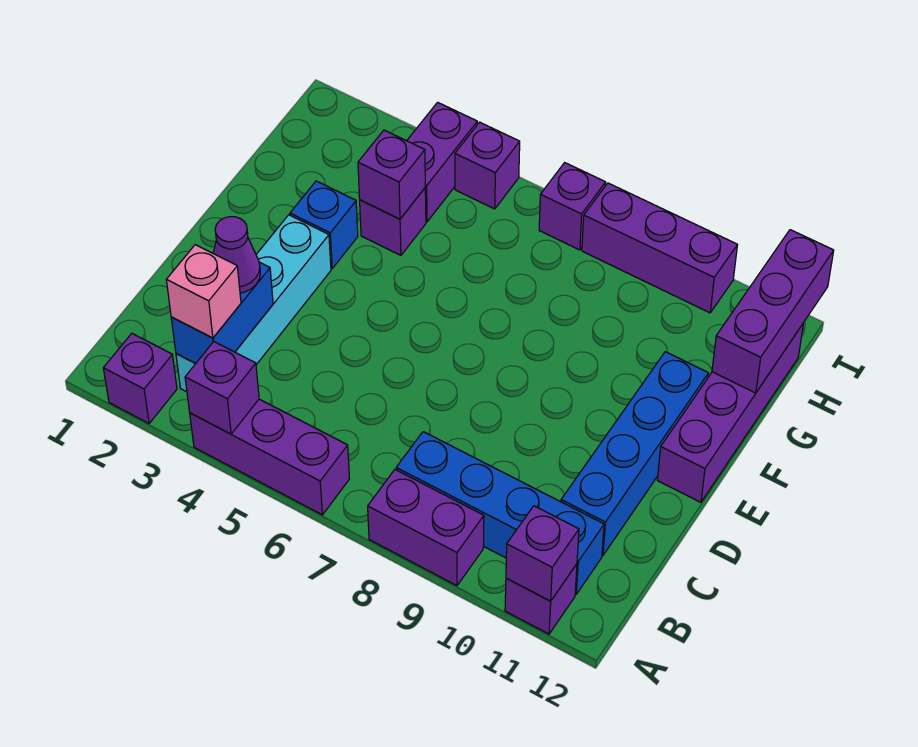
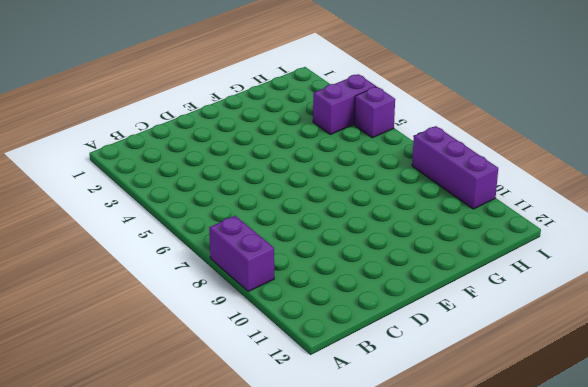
none -> purple 1x1 brick [103,334,177,423]
none -> purple 1x3 brick [190,399,349,515]
none -> purple 1x1 brick [505,564,577,634]

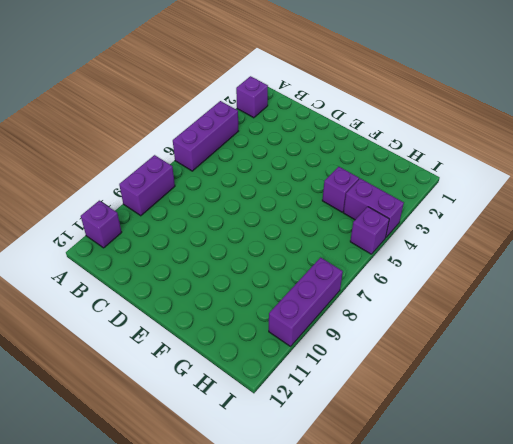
none -> cyan 1x4 brick [176,215,331,392]
none -> blue 1x4 brick [396,432,604,594]
none -> blue 1x4 brick [561,352,708,555]

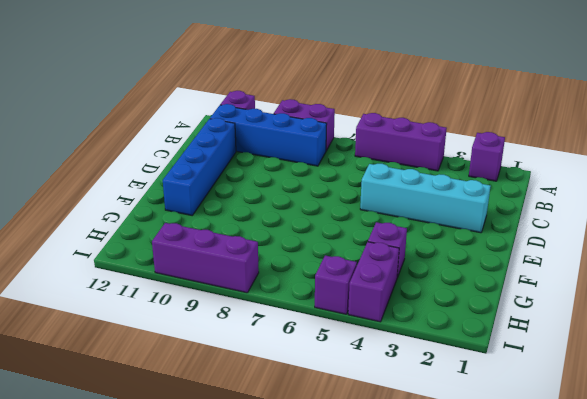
cyan 1x4 brick [360,164,491,233] -> cyan 1x4 brick turned to [176,215,331,392]
none -> purple 1x4 brick [657,323,804,502]
none -> blue 1x1 brick [290,181,358,268]
none -> purple 1x1 brick [539,163,606,250]

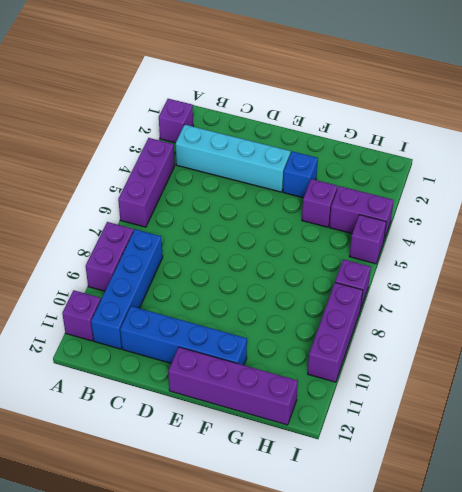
none -> purple 1x1 brick [185,342,259,434]
none -> purple 1x1 brick [506,506,579,601]
none -> blue 1x2 brick [171,262,273,364]

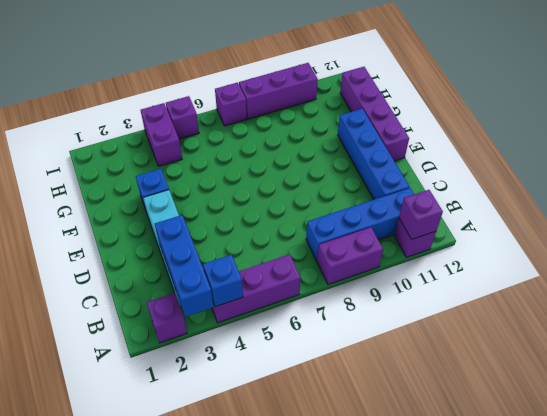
blue 1x3 brick [155,215,214,317] -> blue 1x2 brick [171,262,273,364]
blue 1x1 brick [203,255,243,307] -> purple 1x1 brick [185,342,259,434]
none -> purple 1x1 brick [360,188,426,255]
none -> purple 1x1 brick [358,130,425,219]
none -> purple 1x3 brick [712,230,834,393]

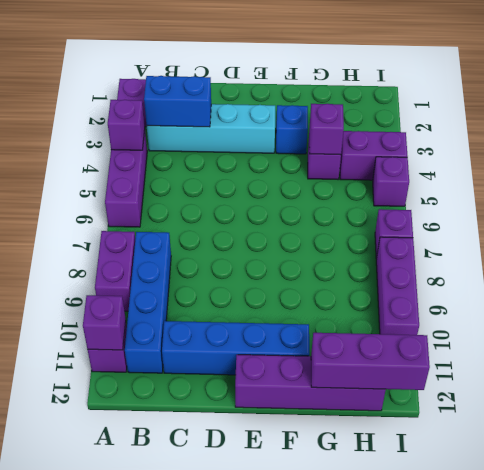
none -> pink 1x1 brick [166,245,241,338]
none -> purple 1x1 cone [213,217,260,293]

